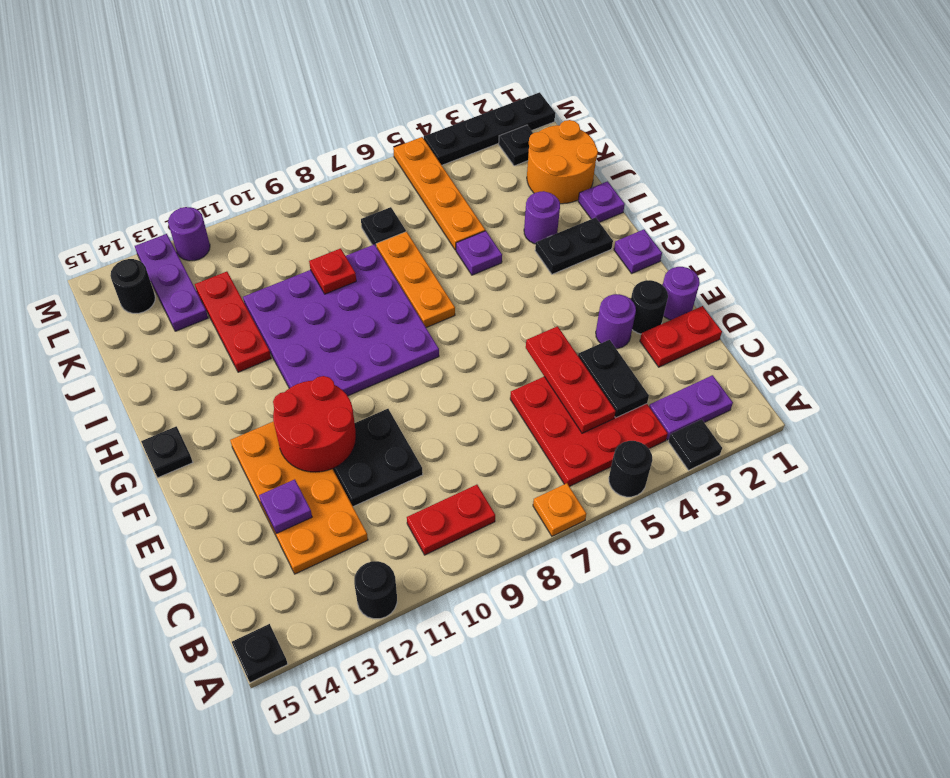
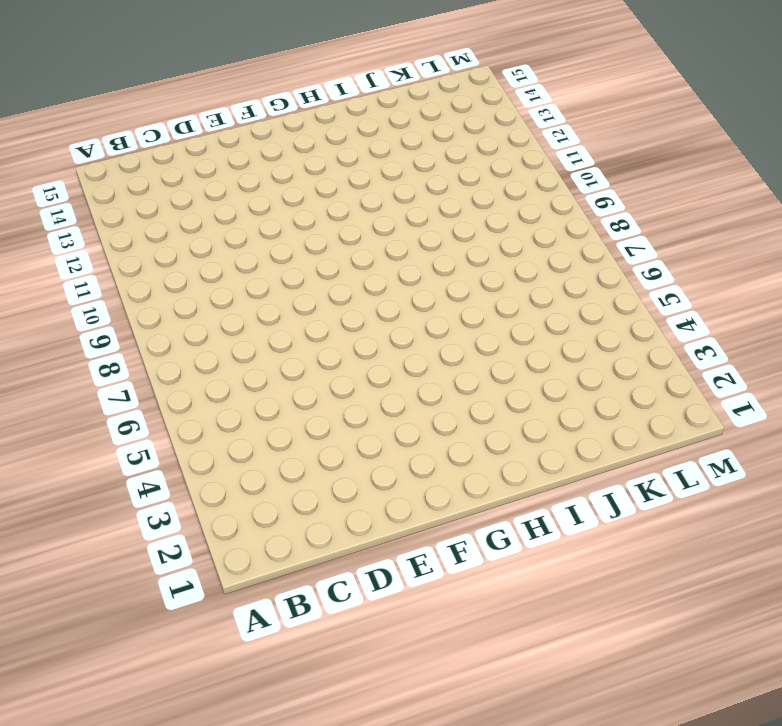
none -> black 1x1 plate [668,419,722,470]
none -> black 1x1 round brick [609,441,652,497]
none -> orange 1x1 plate [533,483,586,536]
none -> black 1x1 round brick [354,561,397,619]

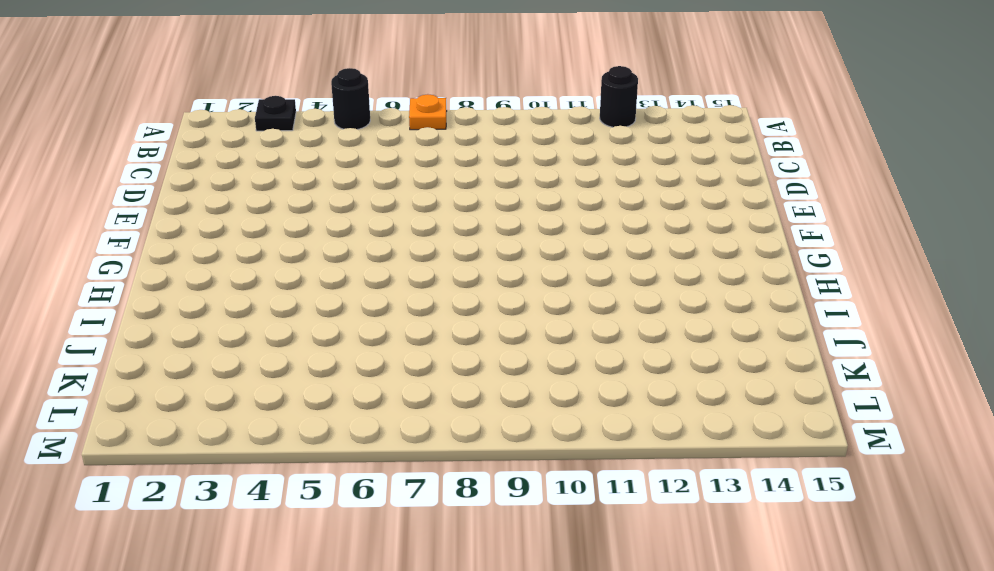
none -> black 1x1 plate [232,624,288,682]
none -> purple 1x2 plate [649,375,733,440]
none -> red 3x3 plate [510,377,668,487]
none -> red 1x2 plate [407,485,495,555]

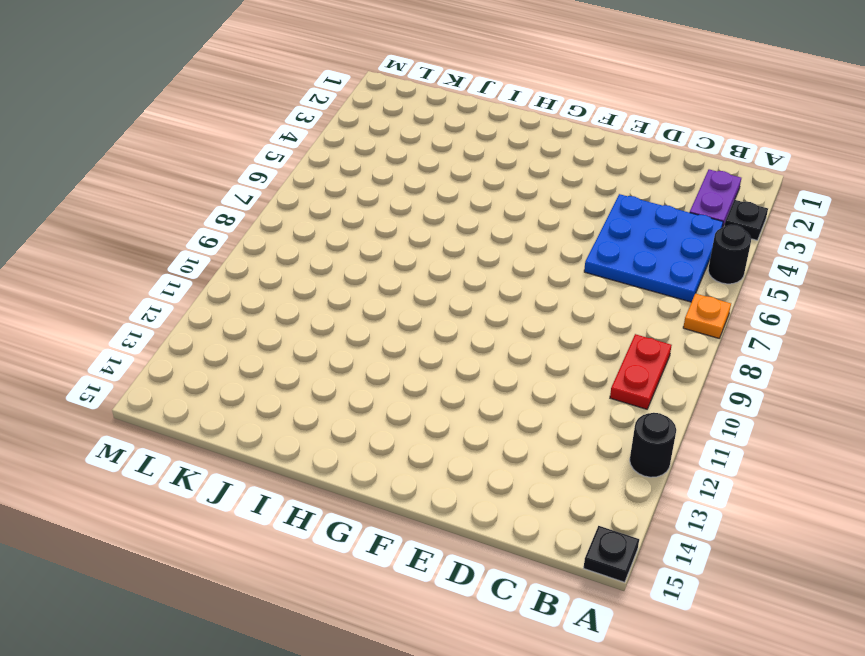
blue 3x3 plate [584,194,723,302] -> red 3x3 plate [510,377,668,487]
none -> orange 2x4 plate [230,421,368,574]
none -> red 1x2 plate [640,306,722,367]
none -> black 2x2 plate [333,409,423,507]
none -> purple 1x1 round brick [663,267,700,320]

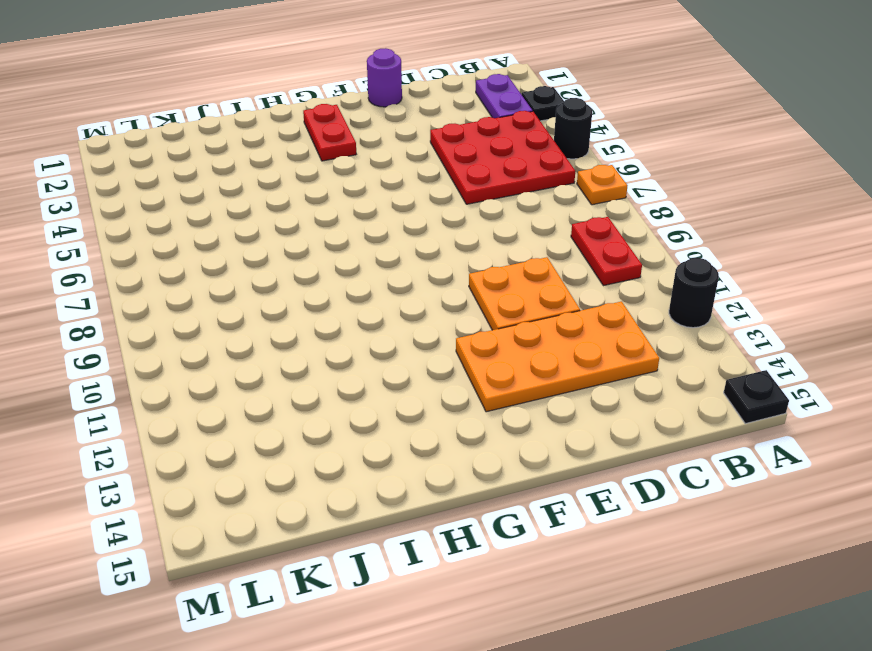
orange 2x2 plate [469,257,580,330] -> black 2x2 plate [333,409,423,507]
red 1x2 plate [303,104,356,161] -> red 1x2 plate moved to [640,306,722,367]
none -> black 1x1 round brick [631,280,668,334]
none -> purple 1x1 round brick [596,294,636,349]
none -> purple 1x1 plate [614,229,662,273]
none -> purple 4x4 plate [243,244,439,396]

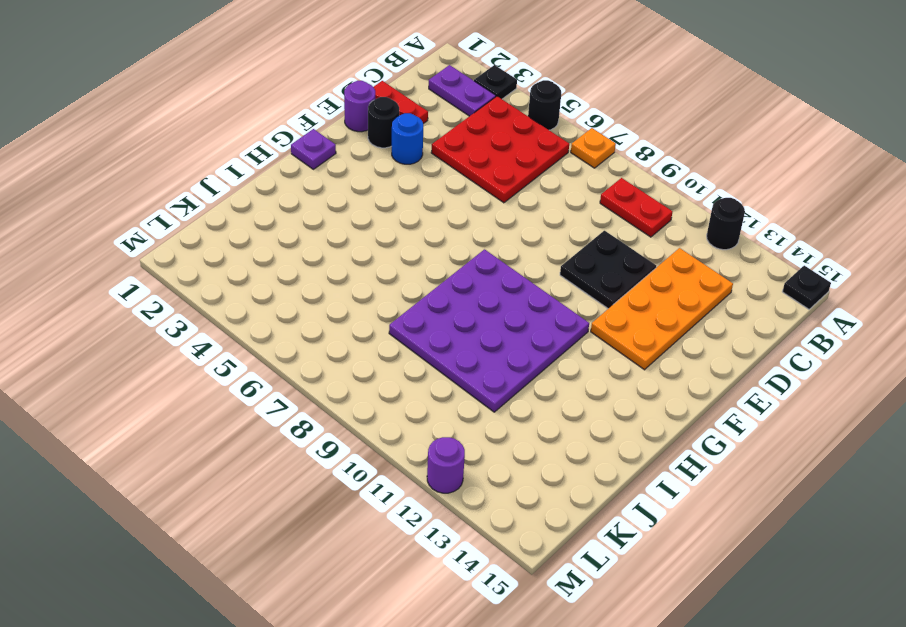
blue 1x1 round brick [392,113,423,164] -> purple 1x1 round brick [596,294,636,349]
none -> black 1x1 plate [141,426,193,478]
none -> black 1x2 plate [535,218,613,274]
none -> orange 1x3 plate [376,232,455,328]
none -> purple 1x1 plate [578,181,625,222]

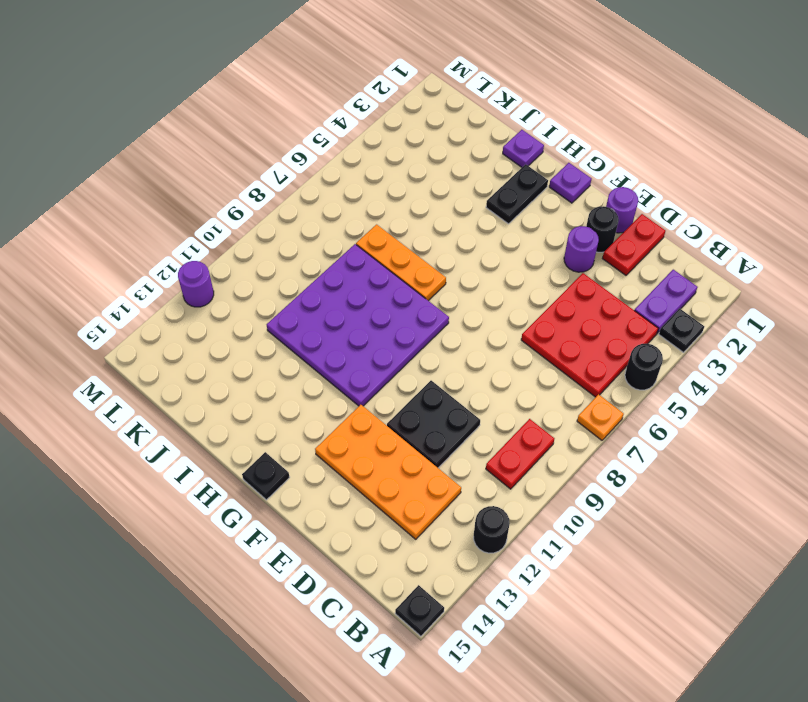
none -> purple 1x1 round brick [524,191,560,244]
none -> purple 1x1 plate [456,231,502,275]
none -> red 1x3 plate [195,272,271,372]
none -> orange 2x2 round brick [527,120,598,204]

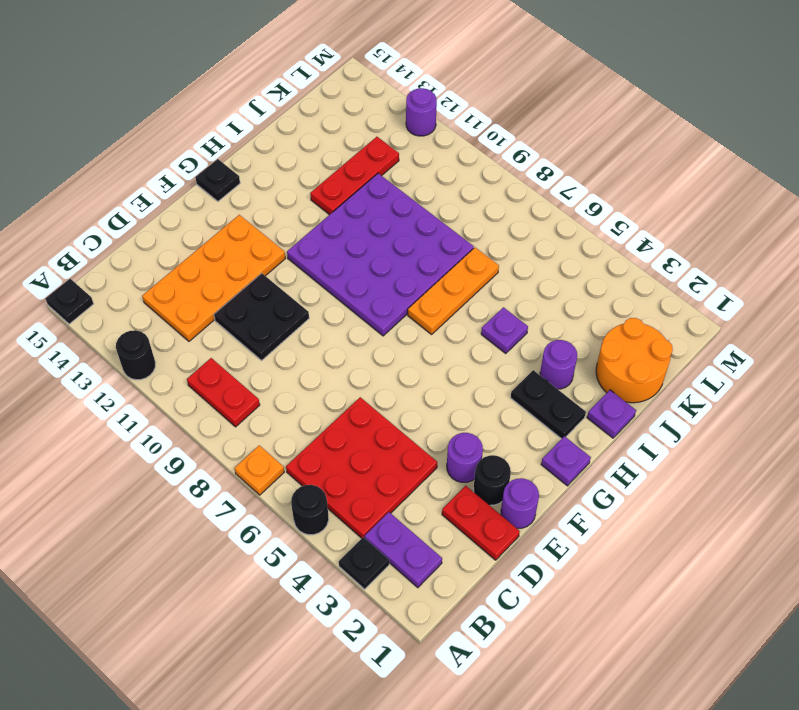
none -> orange 1x4 plate [393,137,485,250]
none -> black 1x1 plate [361,207,406,246]
none -> purple 1x3 plate [135,234,208,331]
none -> black 1x1 plate [499,125,533,166]

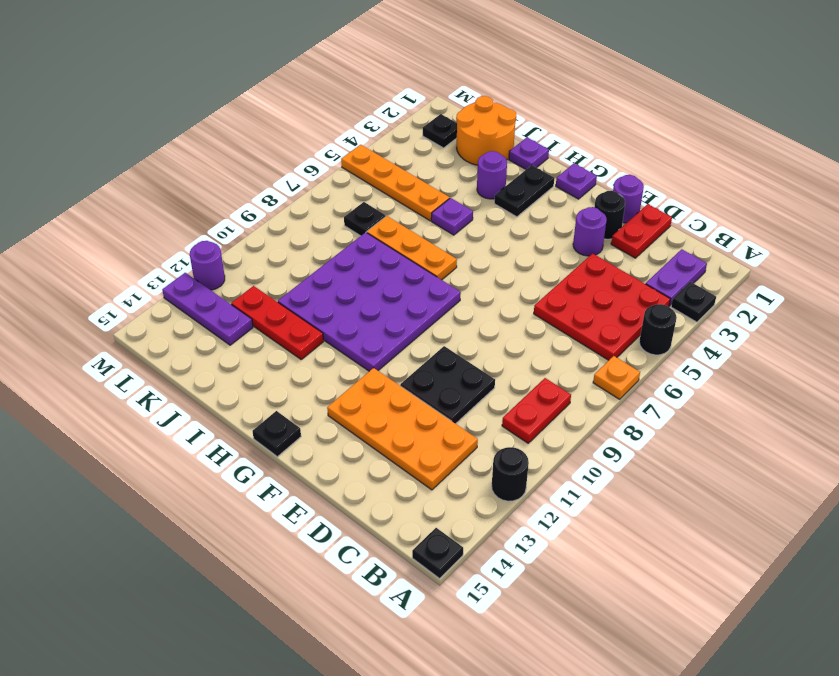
none -> black 1x1 round brick [110,259,155,313]
none -> black 1x4 plate [424,92,555,165]
none -> black 1x2 plate [578,340,649,418]
none -> red 1x3 plate [526,326,616,433]

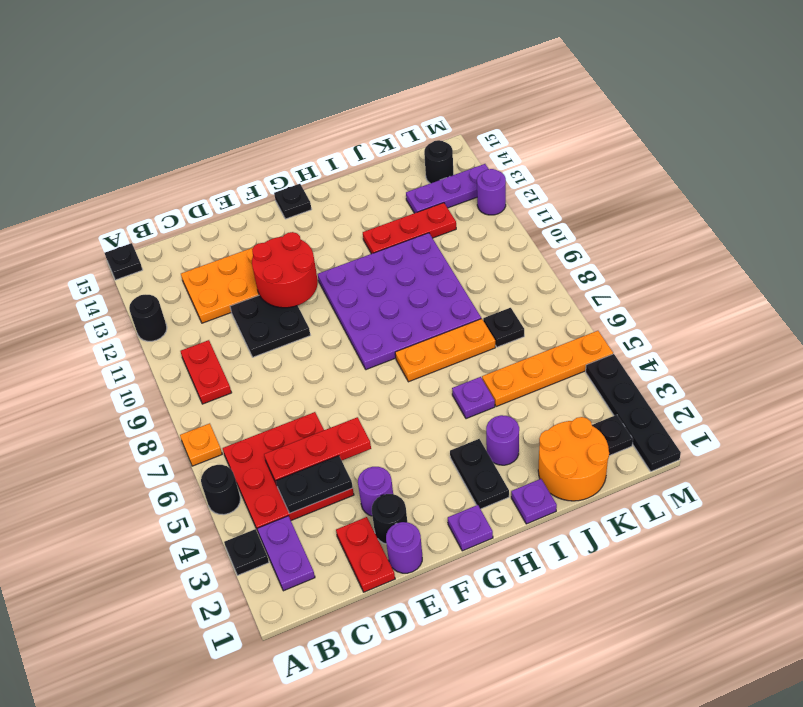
none -> purple 1x1 plate [259,479,312,534]
none -> red 1x1 plate [309,248,356,294]

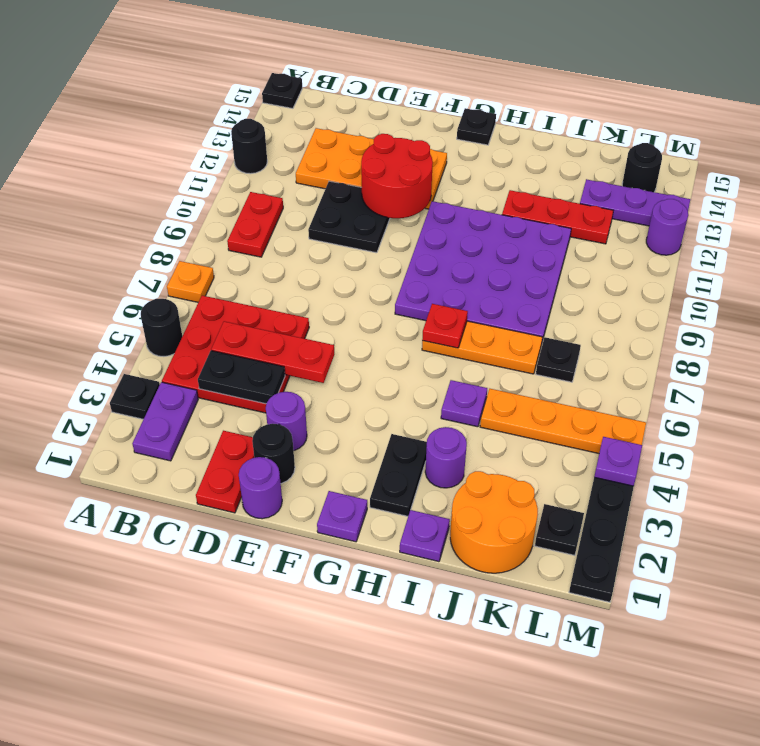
red 1x1 plate [422,304,468,348] -> red 1x1 plate moved to [309,248,356,294]
purple 1x1 plate [594,437,642,486] -> purple 1x1 plate moved to [259,479,312,534]

